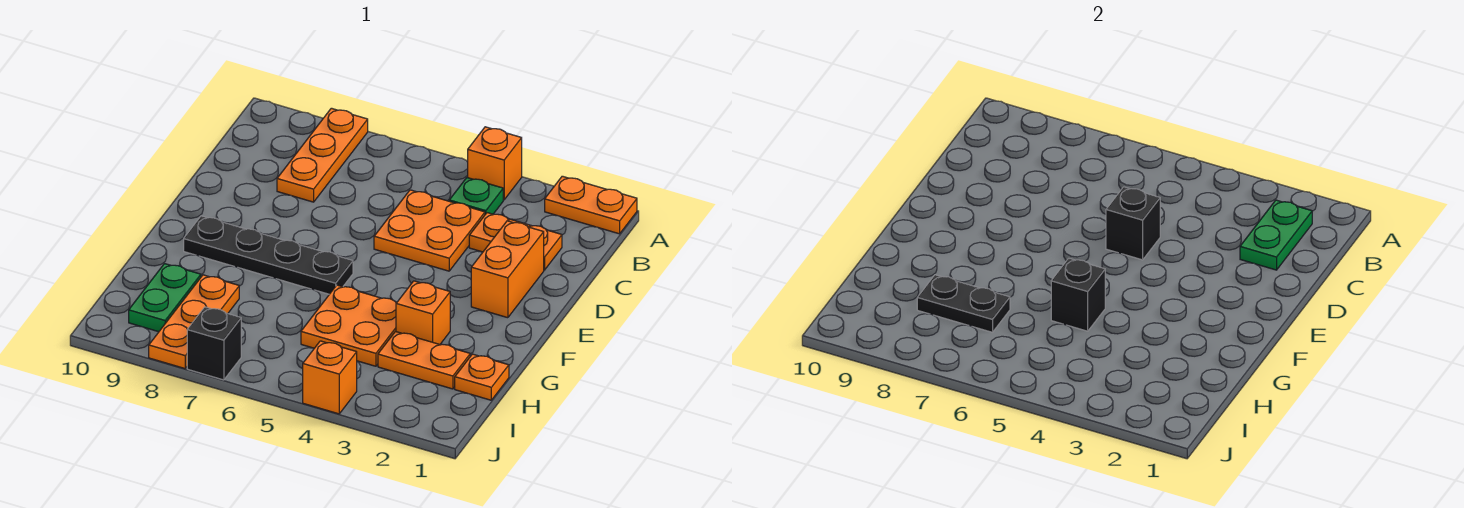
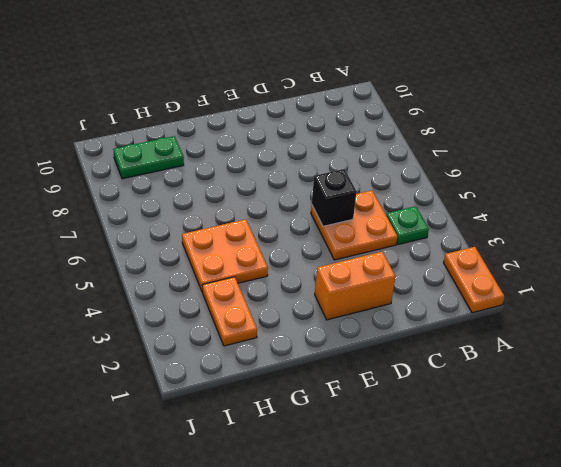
none -> orange 1x1 brick [468,127,522,200]
none -> orange 1x3 plate [277,108,368,202]
none -> orange 1x2 plate [469,213,562,270]

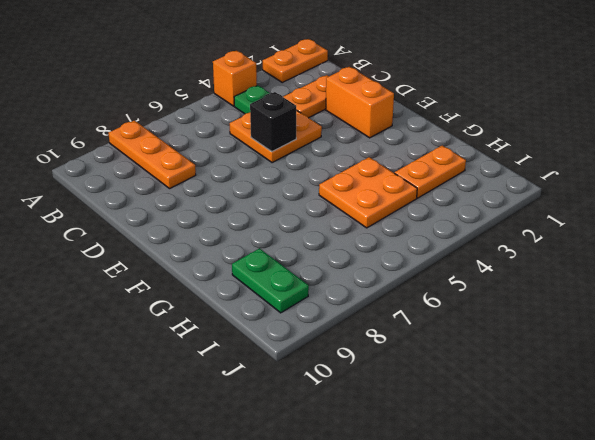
none -> black 1x4 plate [184,216,353,294]
none -> orange 1x1 brick [396,281,450,344]
none -> orange 1x1 plate [455,354,509,400]

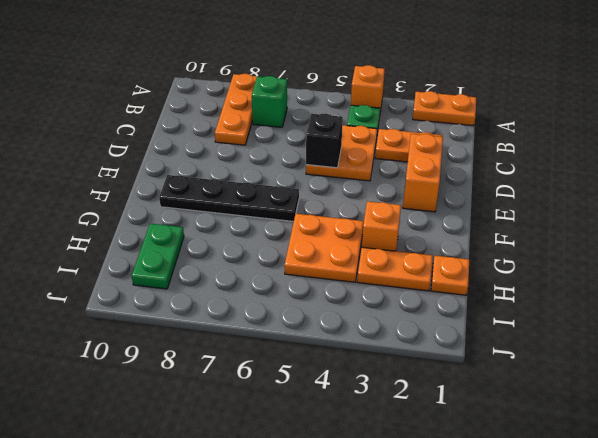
green 1x1 brick [252,76,287,127] -> none
none -> orange 1x3 plate [149,275,239,369]
none -> orange 1x1 brick [303,341,357,414]
none -> black 1x1 brick [187,307,241,380]

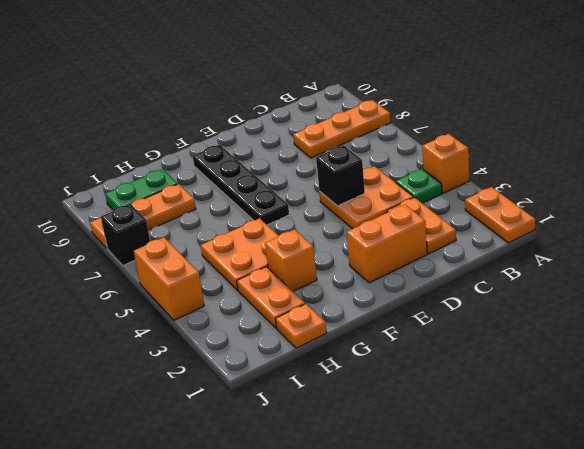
orange 1x2 brick [134,237,204,320] -> orange 1x1 brick [303,341,357,414]
none -> green 1x2 plate [1240,200,1312,270]
none -> black 1x1 brick [1051,258,1105,331]
none -> black 1x2 plate [917,275,1010,332]

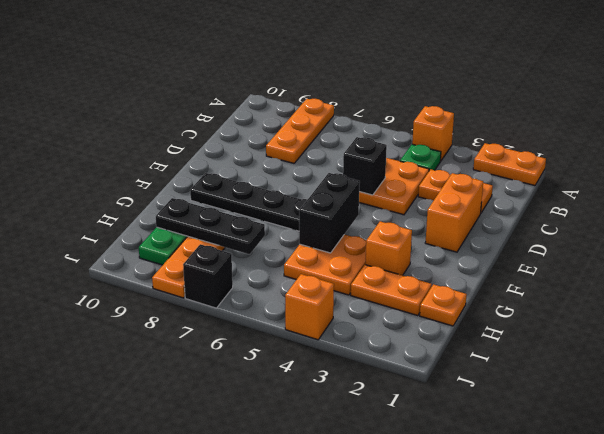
black 1x2 brick [299,173,360,253] -> black 1x1 brick [1051,258,1105,331]
black 1x3 plate [156,198,265,254] -> black 1x2 plate [917,275,1010,332]
none -> green 1x2 plate [1240,200,1312,270]

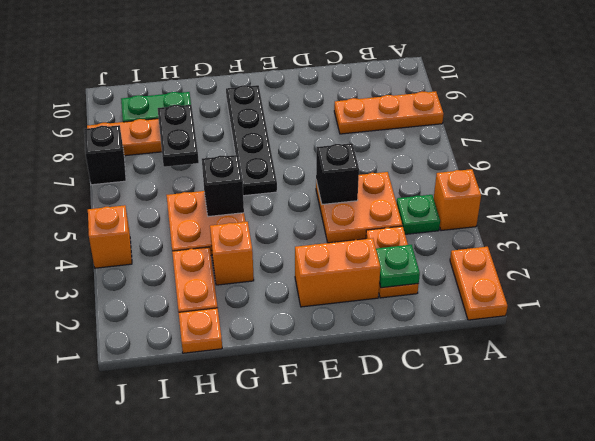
green 1x1 plate [376,245,420,288] -> green 1x2 plate [1240,200,1312,270]

